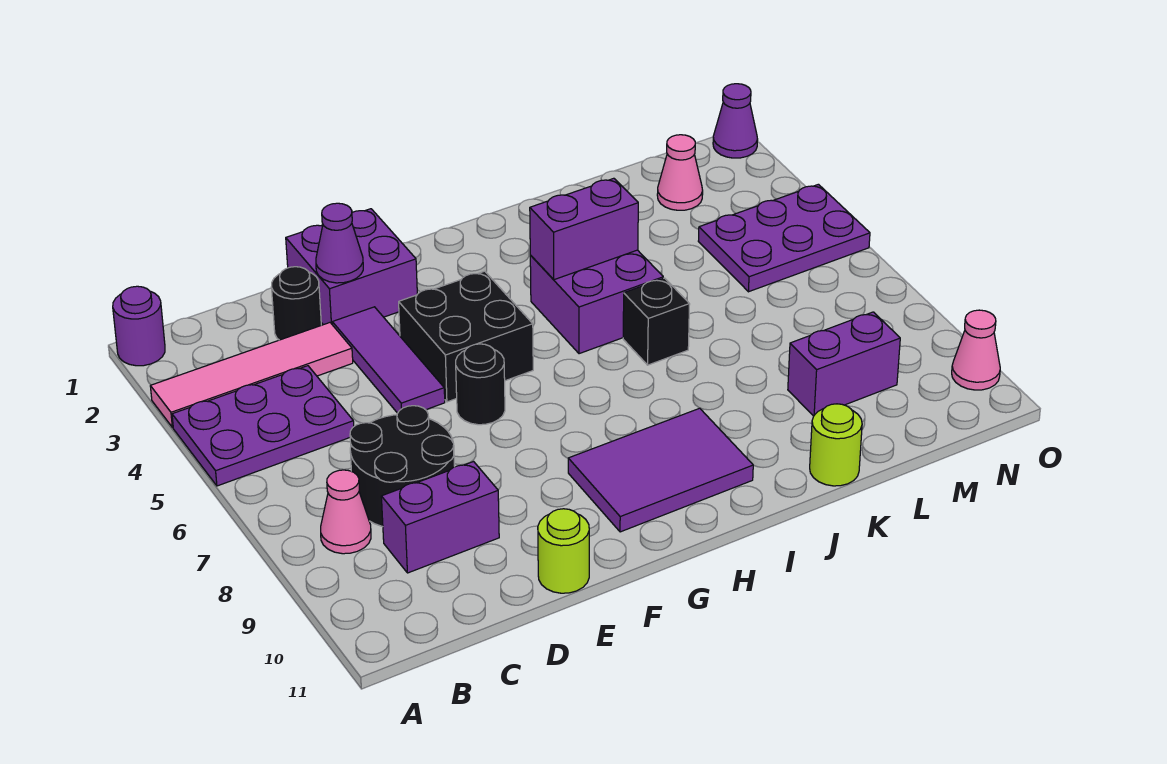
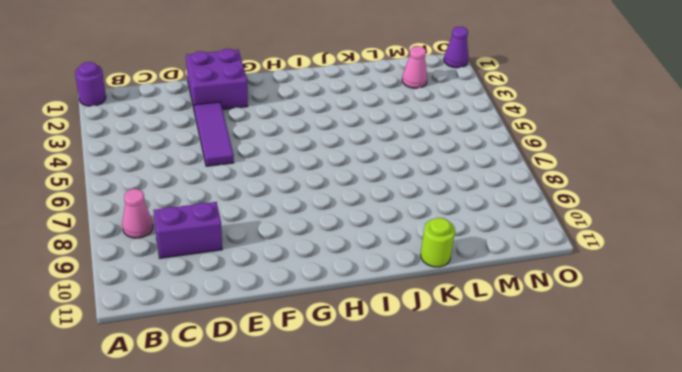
none -> pink 1x4 tile [150,323,353,428]
none -> purple 2x3 plate [172,366,354,486]
none -> black 2x2 round brick [350,406,455,527]

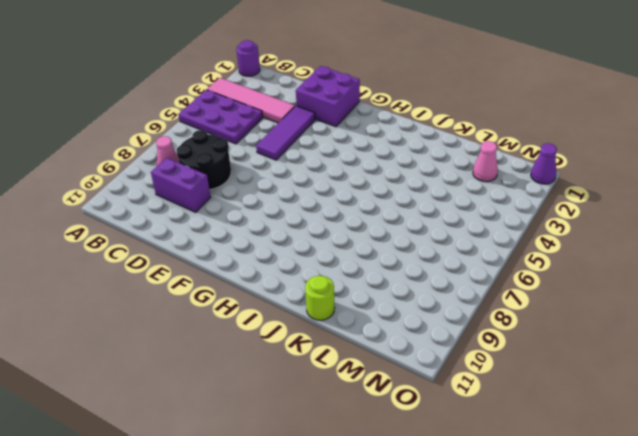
none -> black 1x1 round brick [271,267,321,340]
none -> lime 1x1 round brick [538,509,589,593]
none -> black 2x2 brick [399,271,533,402]

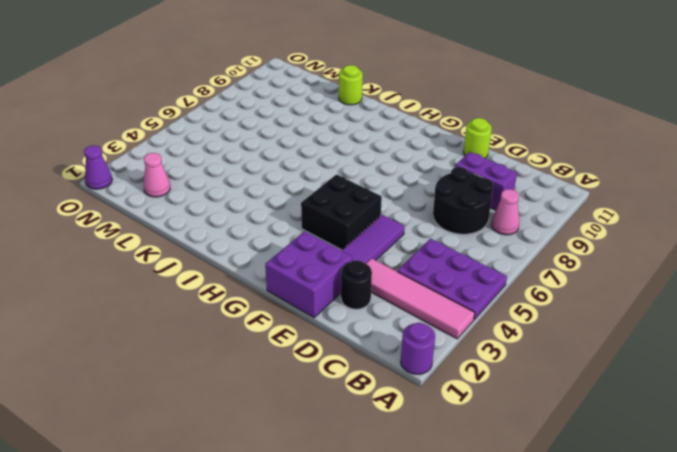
none -> black 1x1 round brick [456,344,505,425]
none -> purple 2x3 tile [568,408,753,532]
none -> purple 2x2 brick [530,250,663,354]

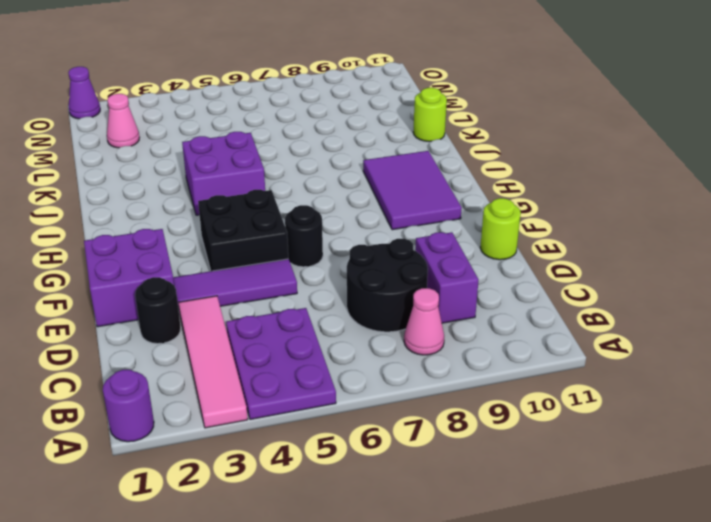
none -> black 1x1 brick [623,278,690,365]
none -> purple 1x2 brick [788,312,900,416]
none -> purple 2x3 plate [698,184,870,292]

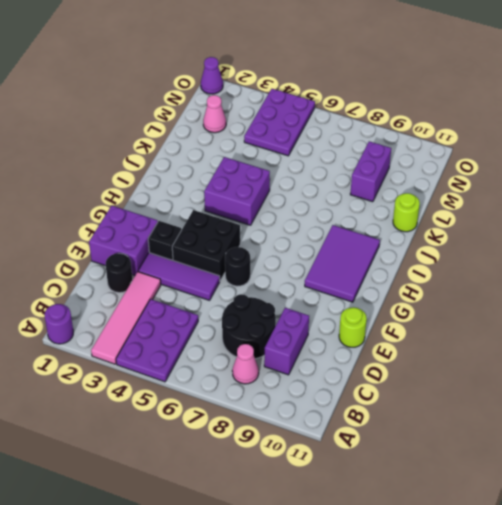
black 1x1 brick [148,221,182,260] -> black 1x1 brick moved to [623,278,690,365]
none -> pink 1x1 cone [952,310,1000,390]
none -> purple 1x1 cone [316,203,363,283]
none -> purple 1x2 brick [530,178,638,280]

